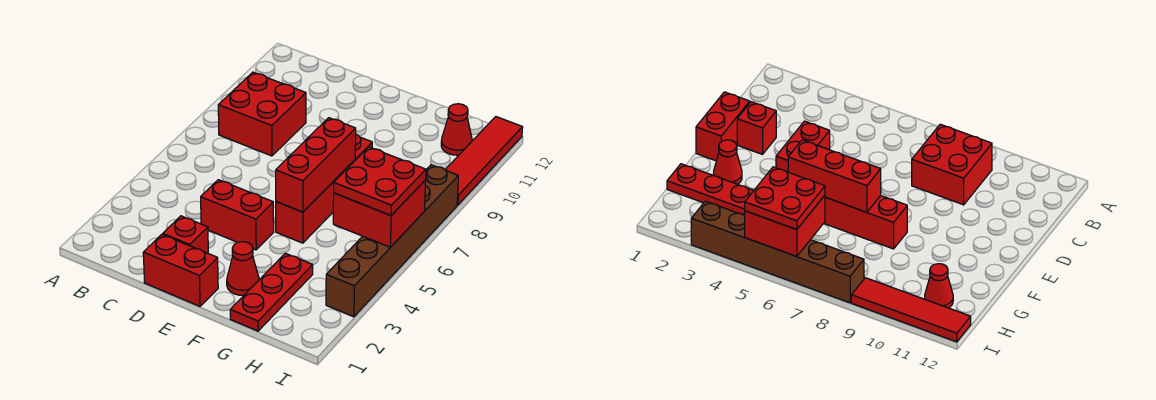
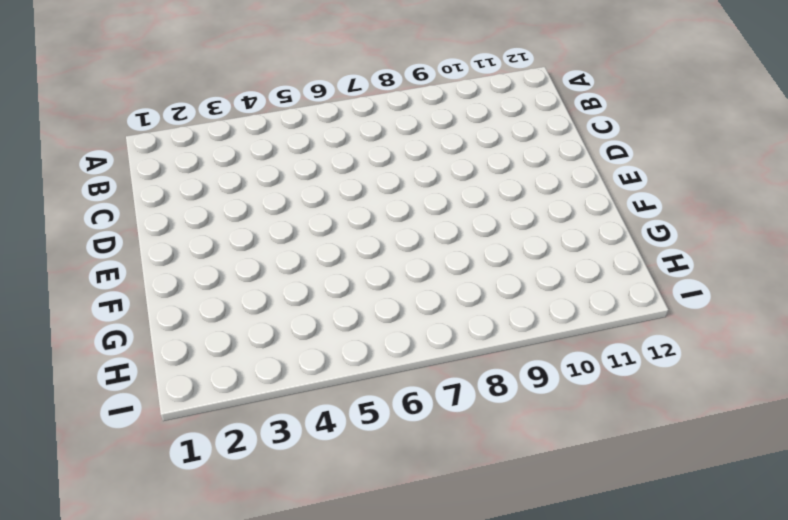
none -> red 2x2 brick [218,72,306,156]
none -> red 1x2 brick [143,234,218,306]
none -> red 1x1 brick [163,216,208,253]

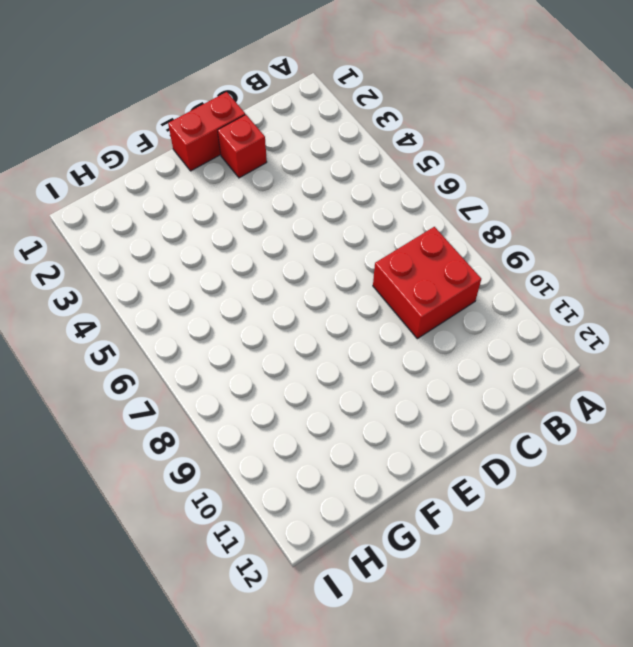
none -> red 1x2 brick [201,180,274,250]
none -> red 1x1 cone [227,242,259,295]
none -> red 1x4 brick [276,135,372,243]

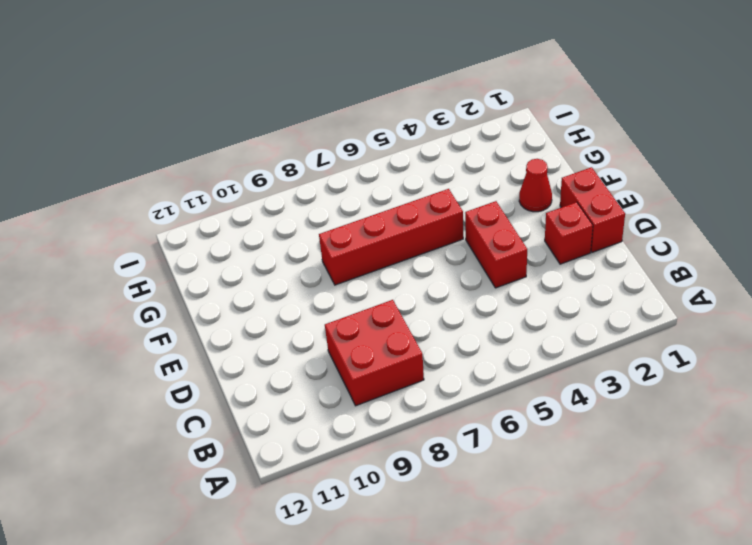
none -> red 1x3 plate [230,253,313,331]
none -> red 1x1 cone [441,104,472,155]
none -> brown 1x6 brick [326,165,458,317]

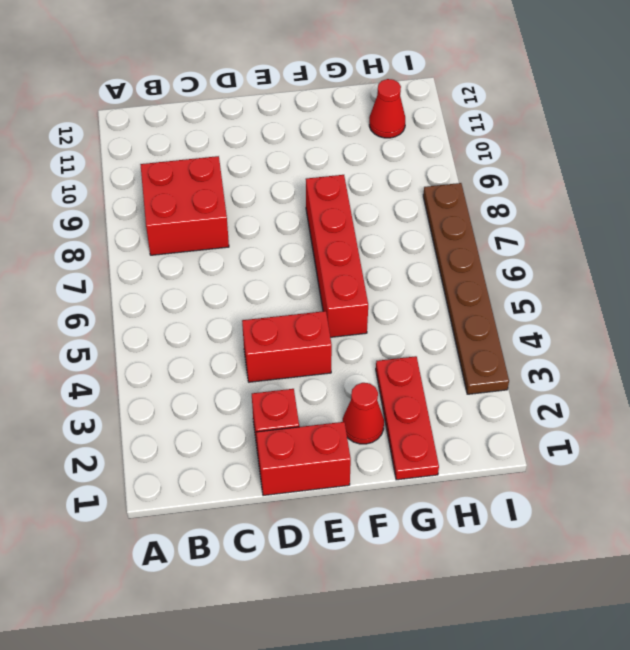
brown 1x6 plate [423,183,509,394] -> brown 1x6 brick [326,165,458,317]
none -> red 1x4 tile [445,117,523,205]
none -> red 1x3 brick [276,118,356,212]
none -> red 2x2 brick [333,180,426,247]

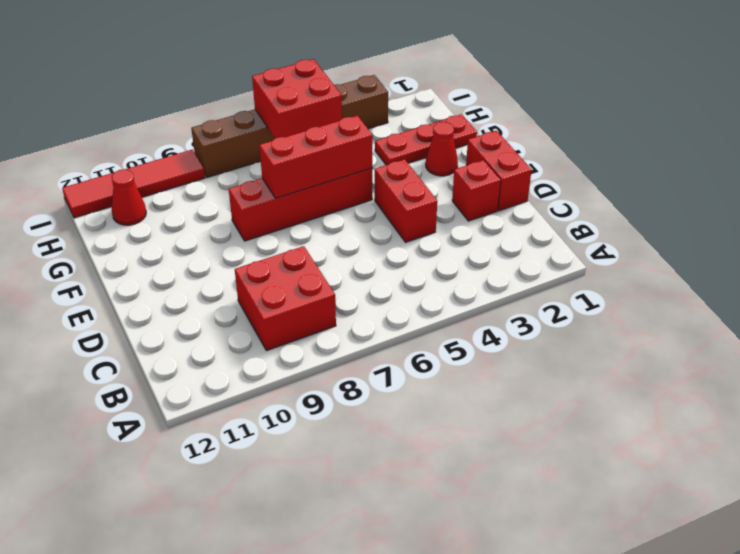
none -> red 2x2 plate [334,147,426,215]

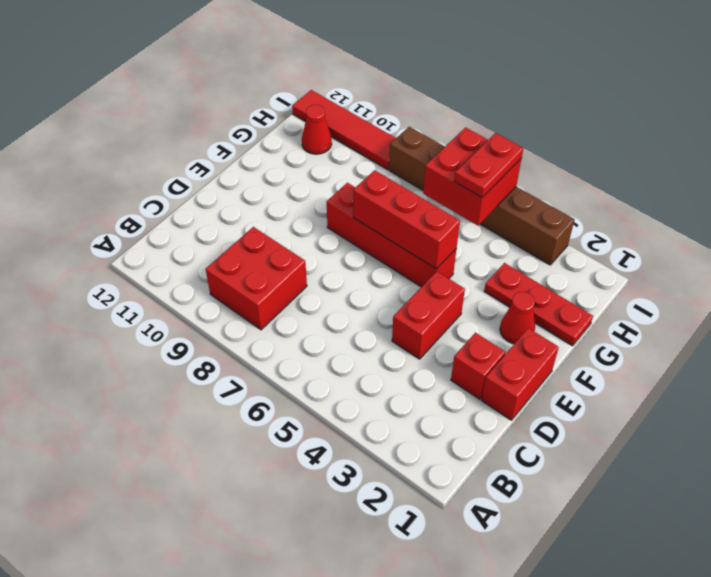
red 1x2 plate [454,133,523,197] -> red 2x2 plate [334,147,426,215]

